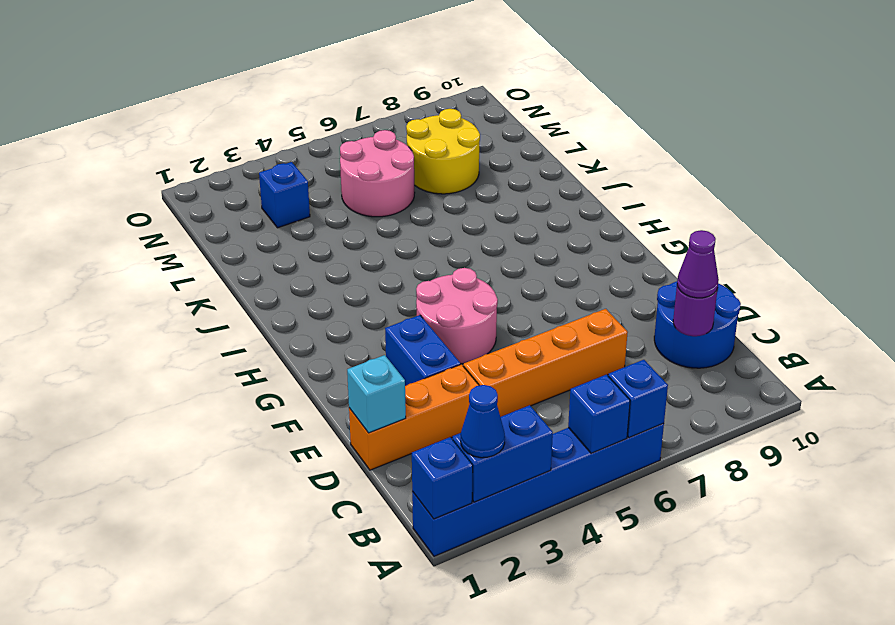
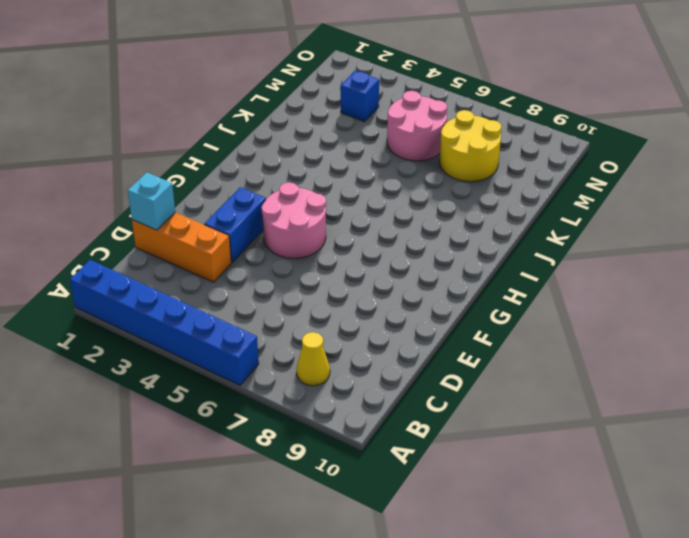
yellow 1x1 cone [297,332,330,386] -> none
none -> blue 2x2 round brick [654,281,741,368]
none -> orange 1x4 brick [463,309,628,417]
none -> blue 1x1 brick [412,437,473,519]

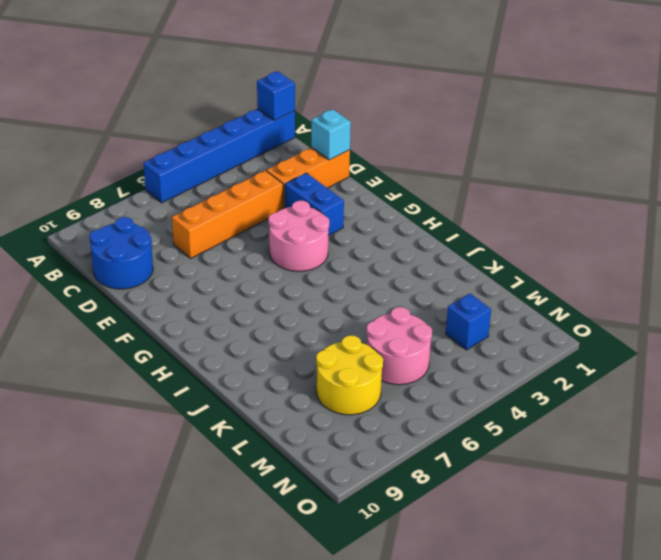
none -> blue 1x2 brick [452,405,553,502]
none -> blue 1x1 brick [568,375,630,454]
none -> blue 1x1 brick [608,360,668,438]

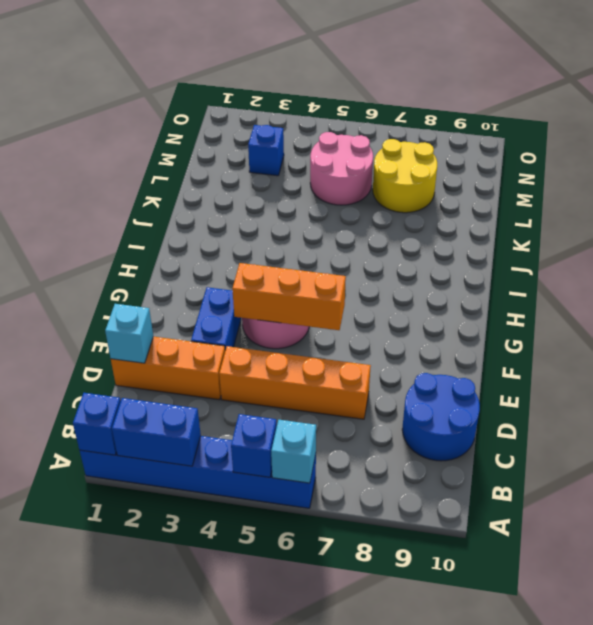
cyan 1x1 brick [271,420,316,483] -> blue 1x1 brick [608,360,668,438]
orange 1x3 brick [232,263,346,330] -> none
none -> purple 1x1 round brick [673,286,718,336]
none -> blue 1x1 cone [461,385,505,458]
none -> purple 1x1 cone [677,230,719,298]

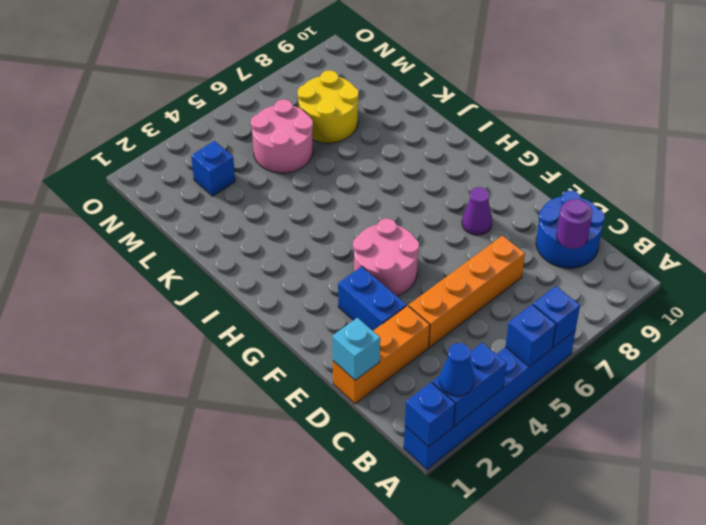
purple 1x1 cone [462,187,492,235] -> purple 1x1 cone moved to [677,230,719,298]

